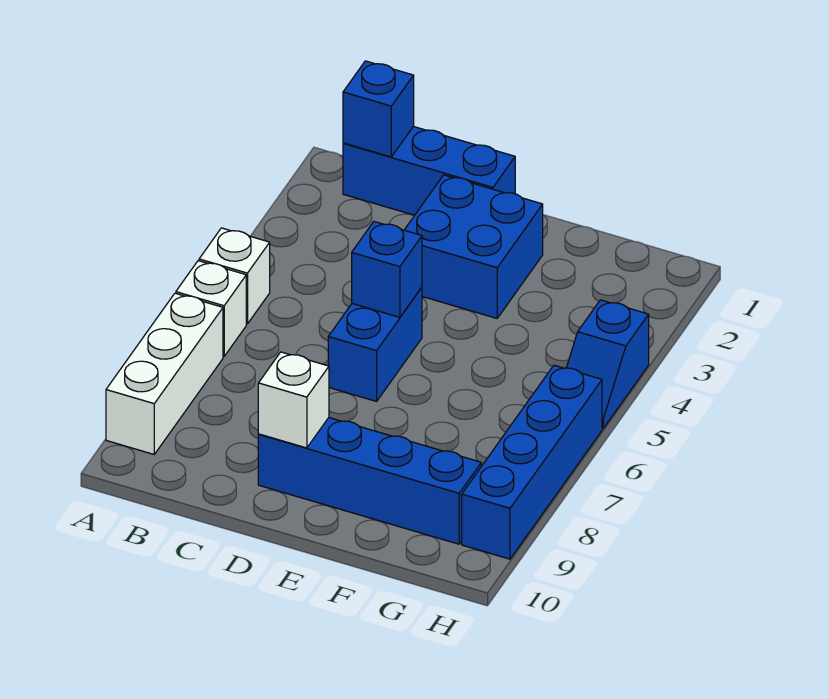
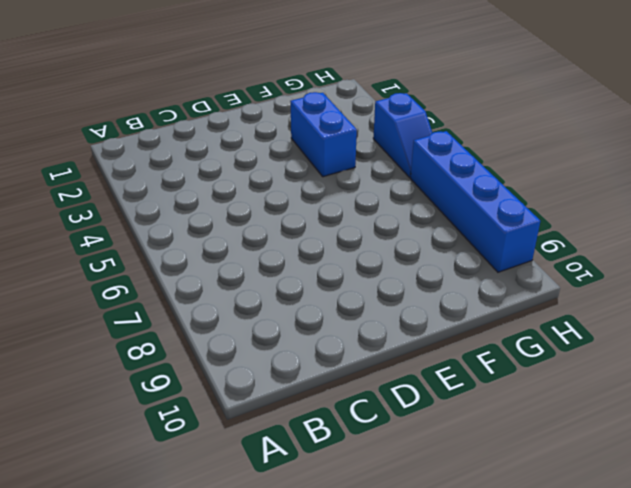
blue 1x2 brick [290,92,357,177] -> blue 1x2 brick moved to [328,287,422,401]
none -> white 1x1 brick [199,228,270,324]
none -> white 1x1 brick [176,261,246,357]
none -> white 1x3 brick [106,293,223,454]

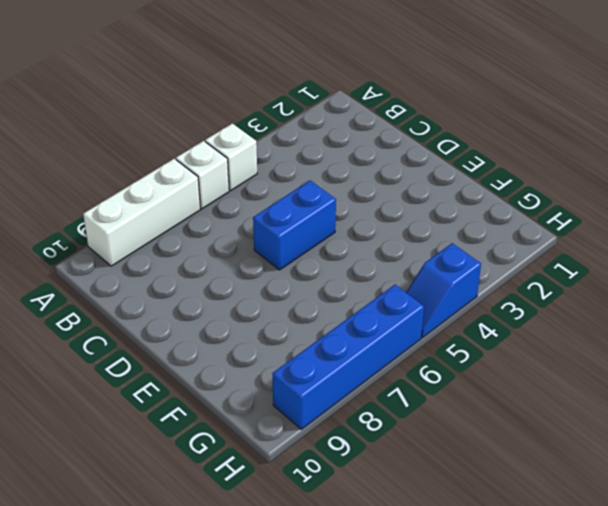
none -> blue 1x3 brick [343,127,515,215]
none -> blue 2x2 brick [405,175,543,318]
none -> blue 1x4 brick [258,418,481,544]

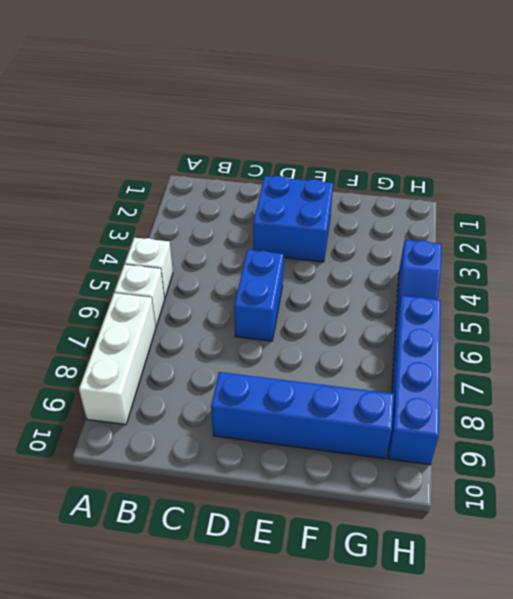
none -> blue 1x3 brick [343,127,515,215]
none -> blue 1x1 brick [343,61,414,157]
none -> blue 1x1 brick [352,222,422,317]

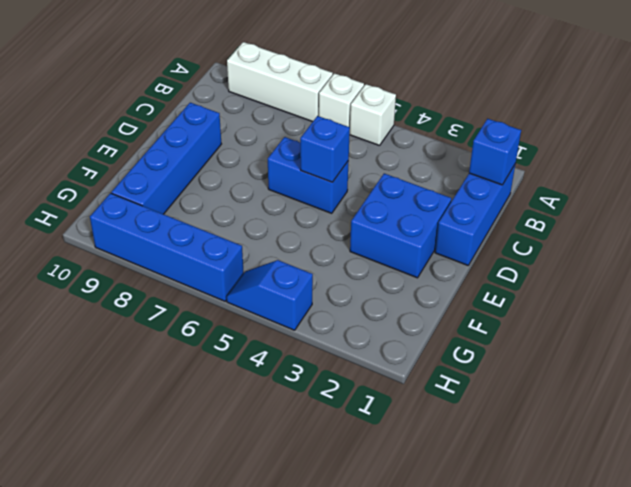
none -> white 1x1 brick [258,352,329,448]

